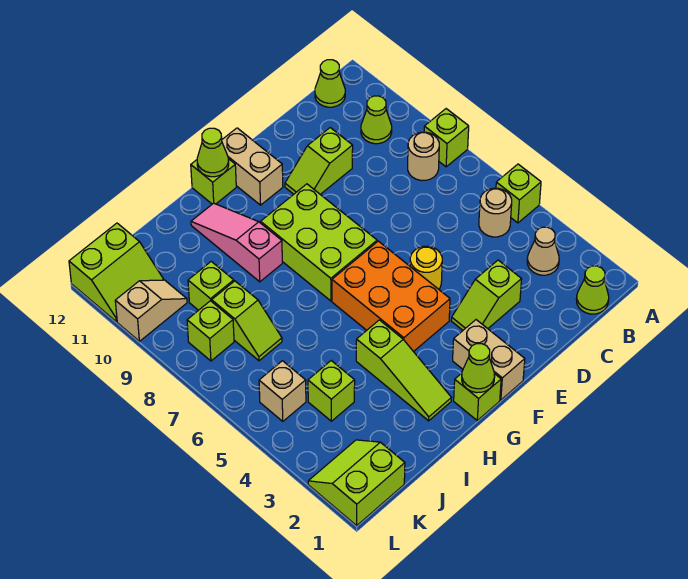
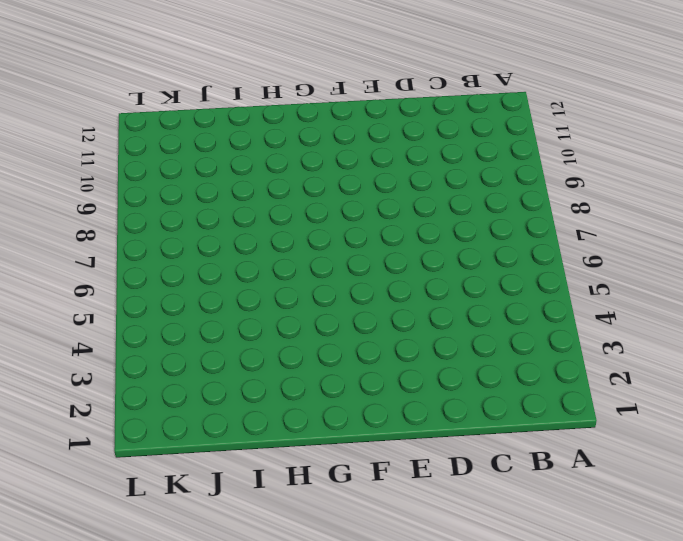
none -> lime 1x1 brick [496,164,541,223]
none -> lime 1x1 brick [424,109,469,167]
none -> lime 1x1 cone [576,266,609,314]

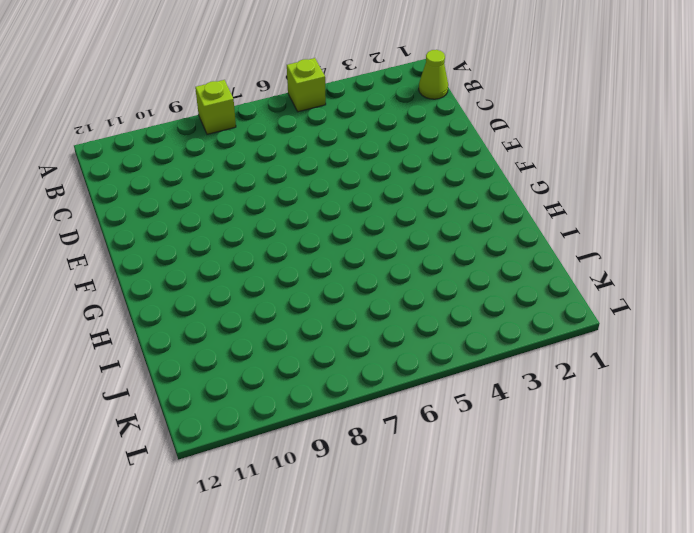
none -> tan 1x1 cone [527,227,559,275]
none -> tan 1x1 round brick [479,188,512,237]
none -> tan 1x1 round brick [408,132,439,181]

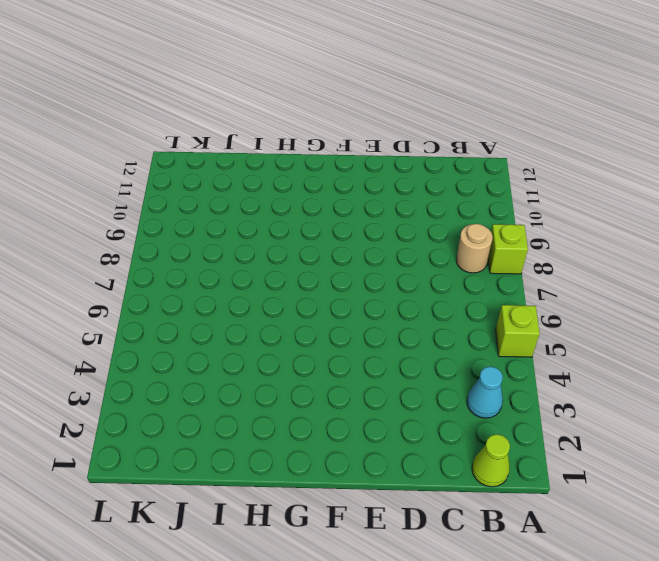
cyan 1x1 cone [467,367,503,418] -> tan 1x1 cone [527,227,559,275]
none -> tan 1x1 round brick [479,188,512,237]
none -> lime 1x1 cone [361,96,392,144]
none -> lime 1x1 cone [315,60,345,107]

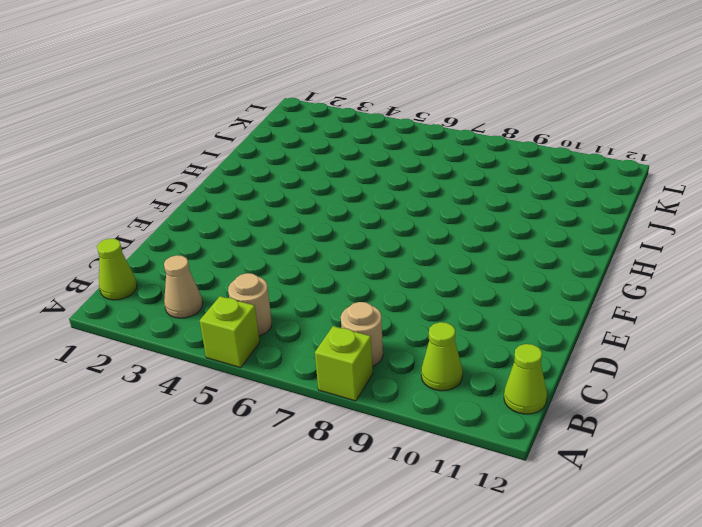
none -> lime 1x2 slope [452,260,521,330]
none -> lime 1x2 slope [285,128,353,194]
none -> yellow 1x1 round brick [410,246,442,289]

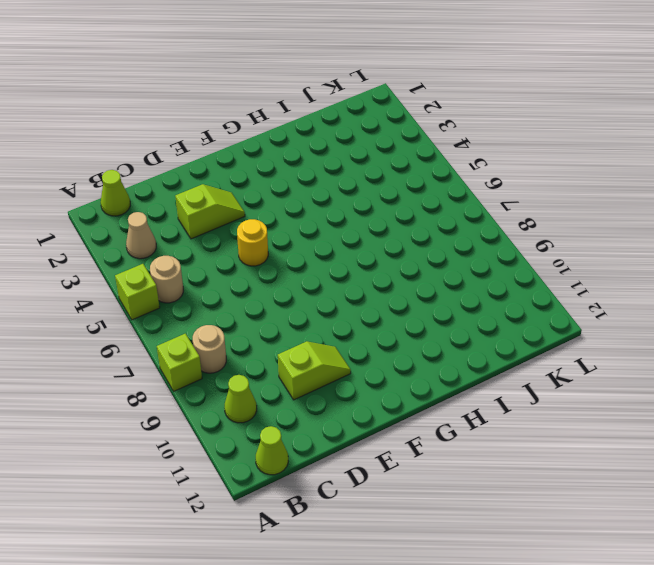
none -> tan 1x2 brick [453,320,525,400]
none -> orange 2x3 brick [332,241,450,352]
none -> lime 2x3 brick [261,184,377,301]

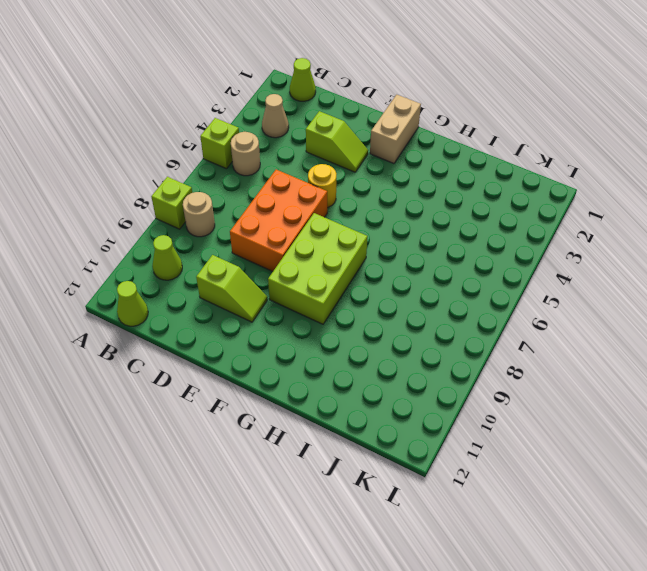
orange 2x3 brick [230,170,327,271] -> orange 2x3 brick moved to [332,241,450,352]
none -> tan 1x2 brick [222,128,283,205]
none -> lime 1x1 brick [454,373,501,420]
none -> lime 1x1 brick [191,160,236,204]

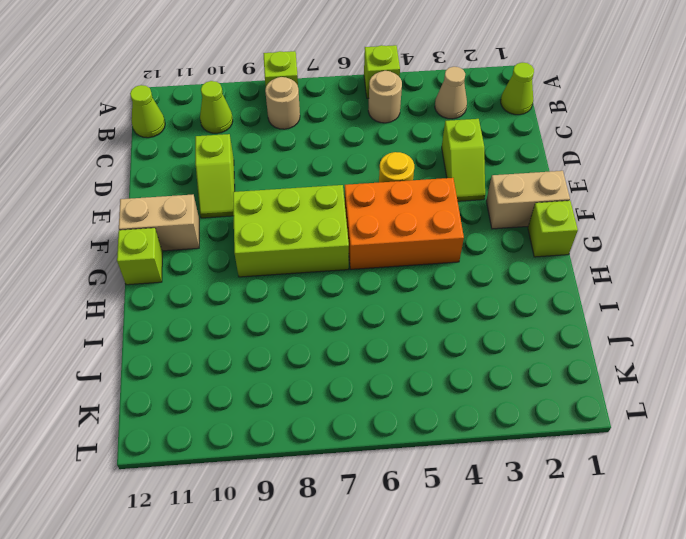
none -> lime 1x3 slope [356,320,451,421]
none -> pink 1x3 slope [191,203,282,282]
none -> lime 1x1 brick [308,361,355,421]

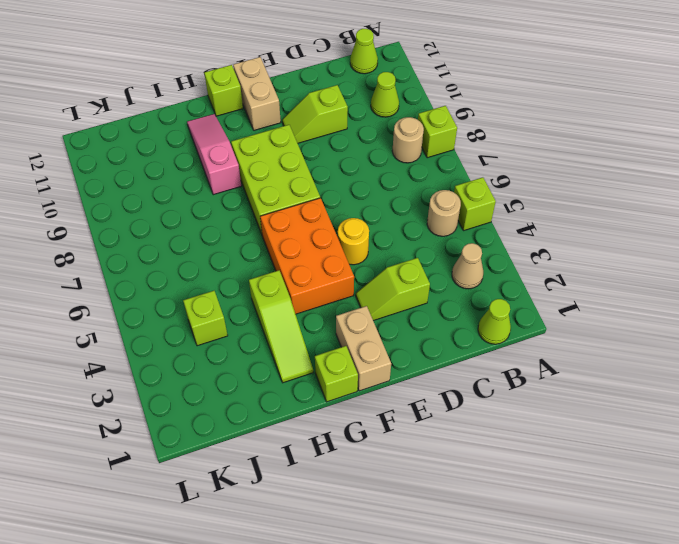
none -> lime 1x2 slope [212,281,282,361]
none -> lime 1x1 brick [188,261,234,310]
none -> lime 2x2 slope [308,440,405,526]

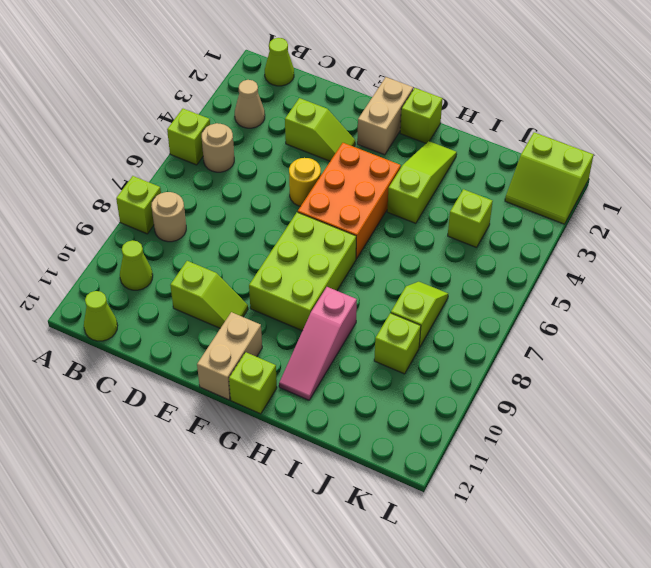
none -> tan 1x1 brick [259,361,306,421]
none -> lime 1x1 brick [187,301,234,361]
none -> tan 1x2 slope [115,280,187,341]

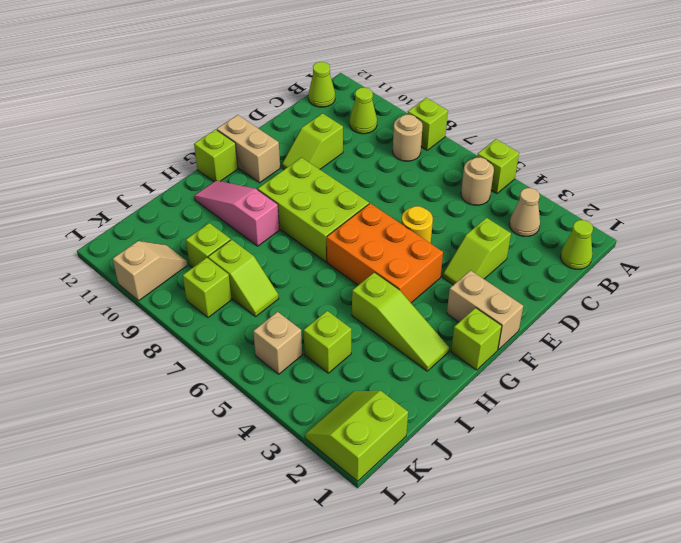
none -> lime 2x2 slope [69,223,164,321]
none -> lime 1x1 cone [462,344,495,393]
none -> lime 1x1 cone [197,128,229,177]

